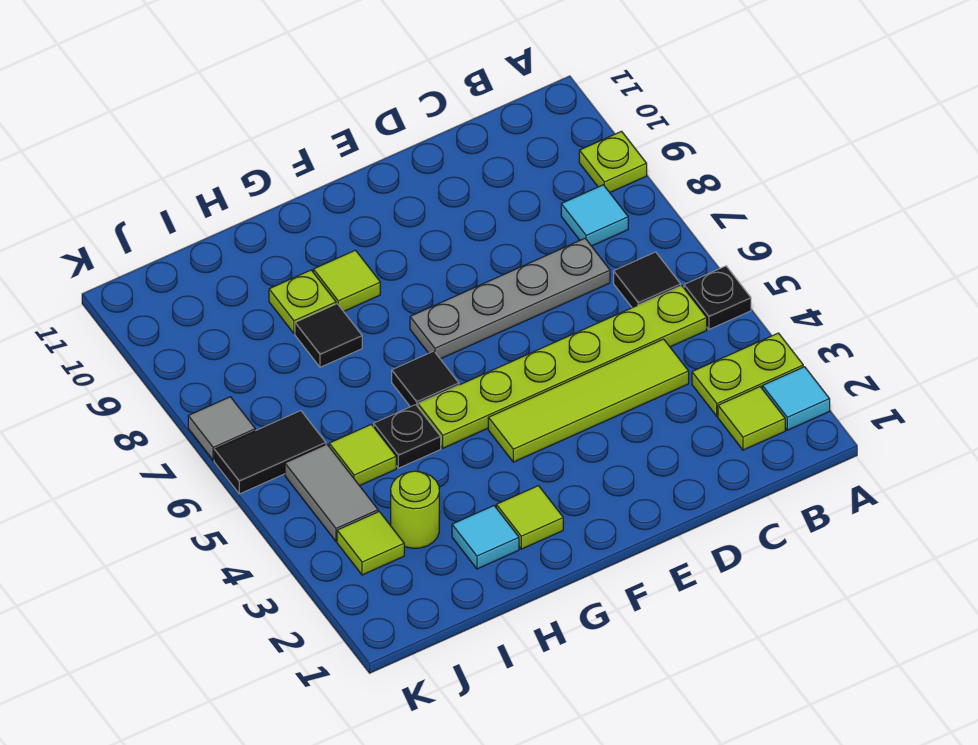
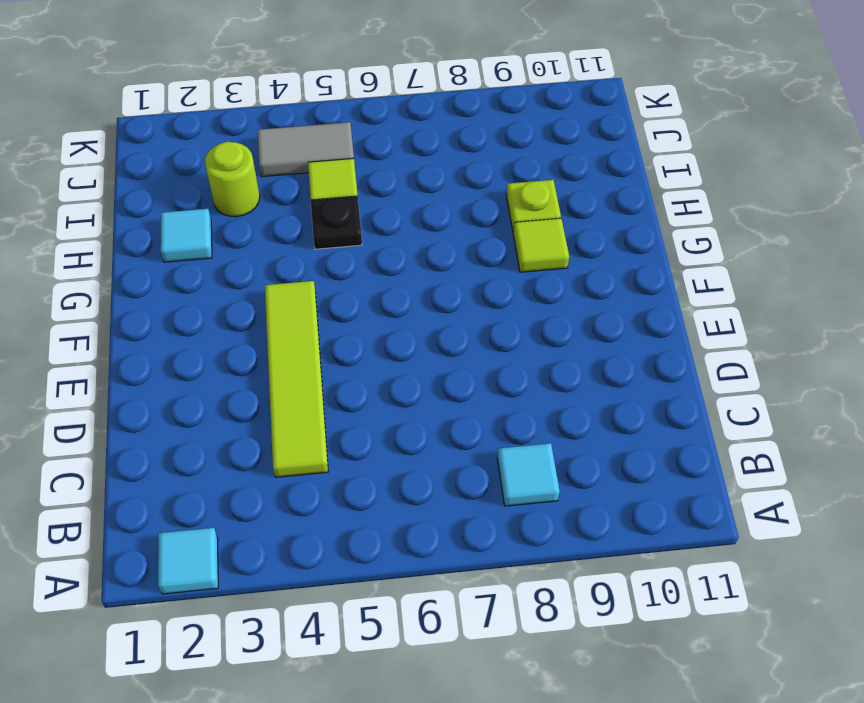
none -> lime 1x2 plate [692,333,803,416]
none -> black 1x1 plate [684,266,751,329]
none -> lime 1x1 plate [579,131,647,192]

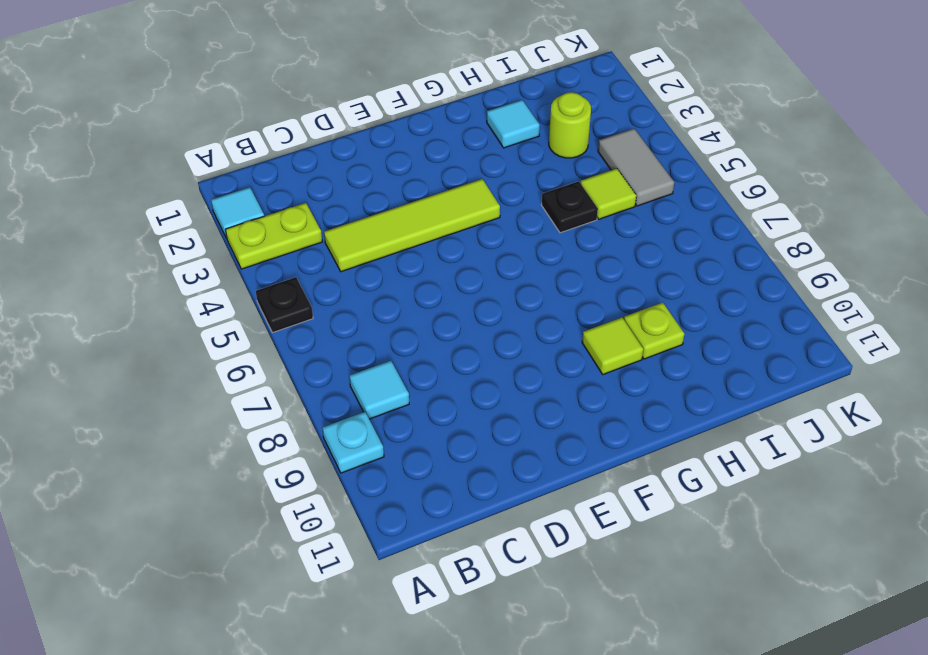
cyan 1x1 plate [322,412,384,473] -> lime 1x1 plate [579,131,647,192]
none -> lime 1x1 tile [718,387,785,450]
none -> lime 1x6 plate [418,286,707,448]
none -> black 1x1 tile [614,252,681,308]

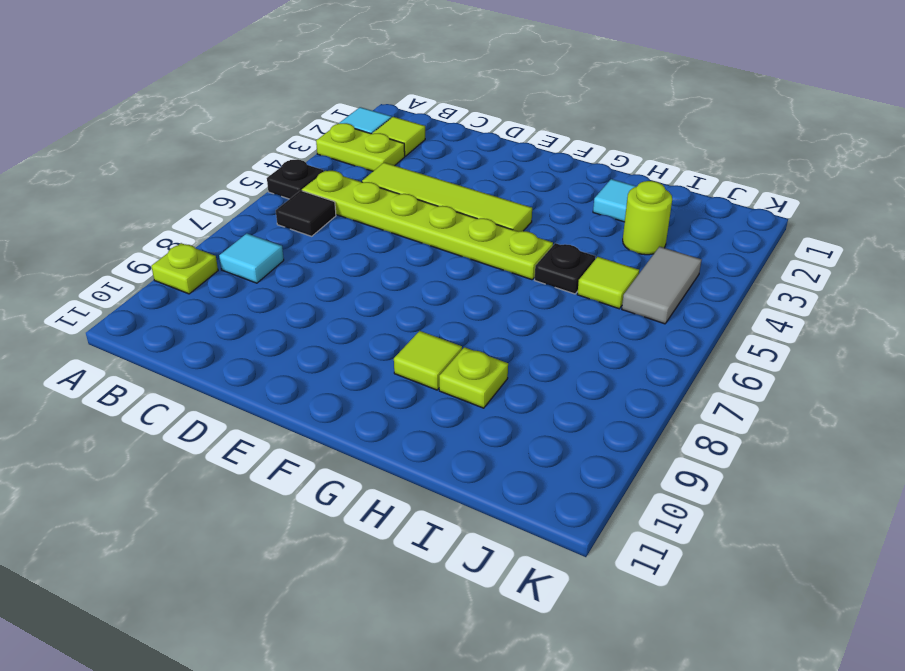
none -> grey 1x4 plate [410,238,610,359]
none -> lime 1x1 tile [496,486,563,549]
none -> black 1x1 tile [392,351,459,407]

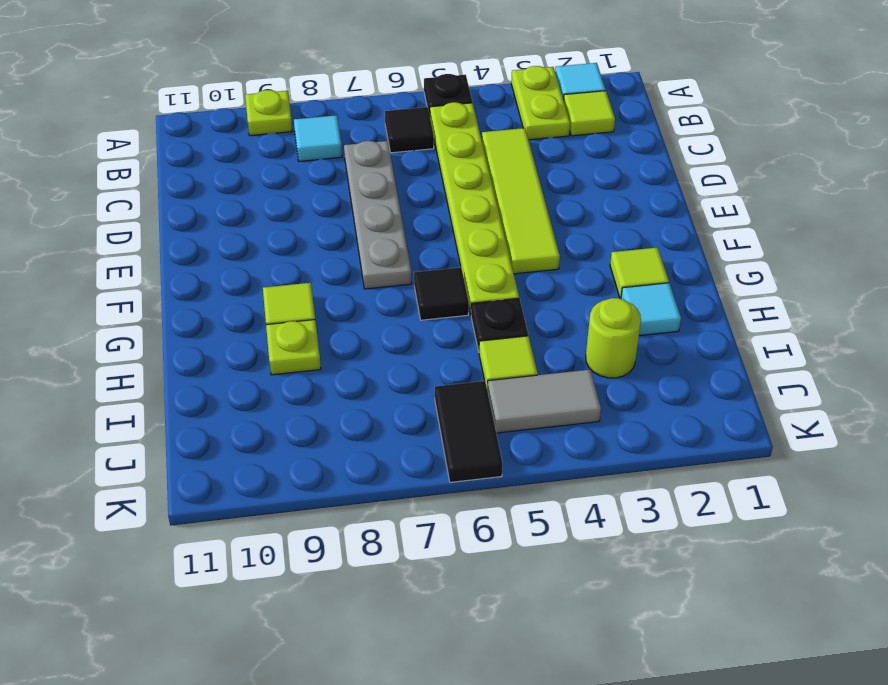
none -> black 1x1 tile [295,304,362,367]
none -> lime 1x1 tile [337,512,404,575]
none -> grey 1x1 tile [188,397,255,460]

